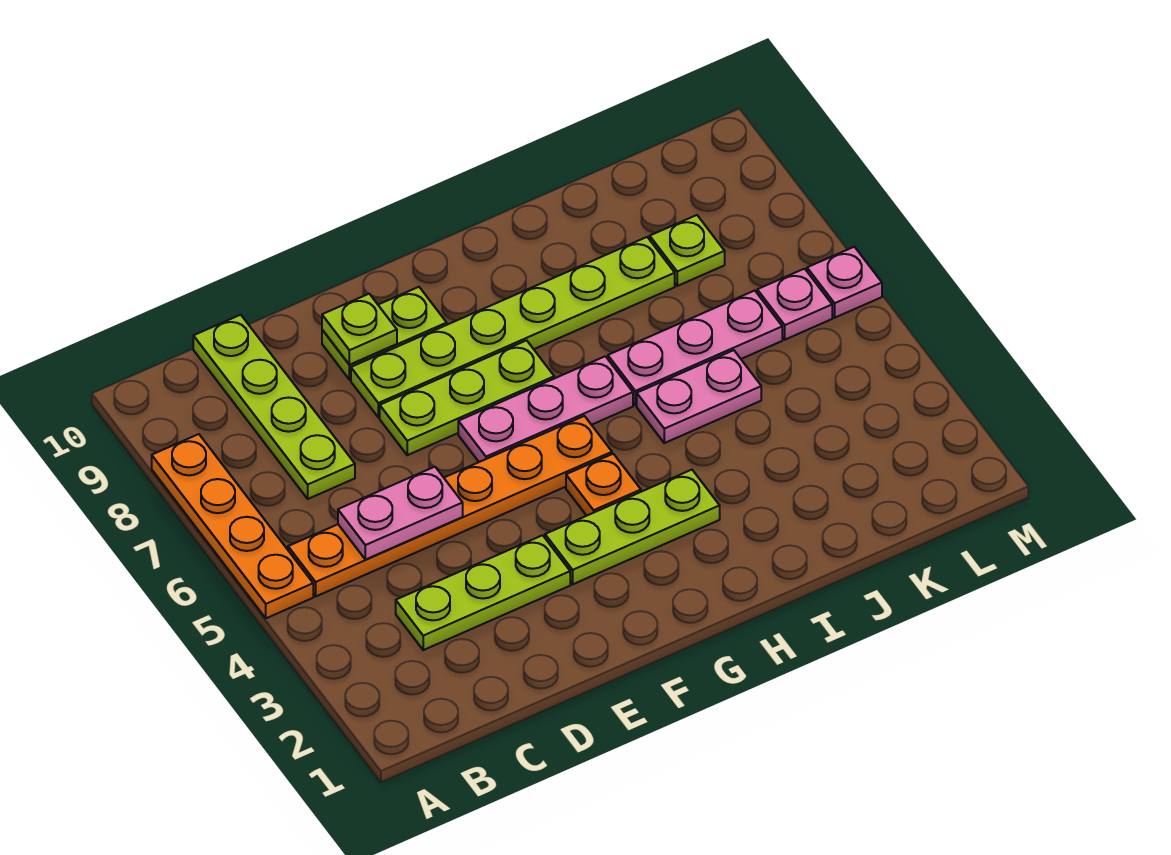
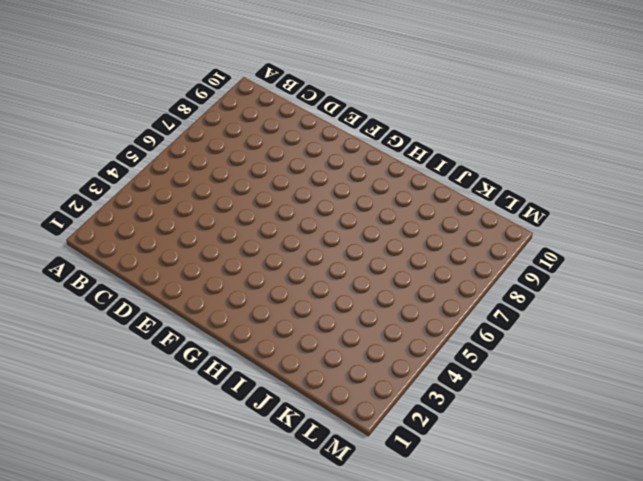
none -> orange 1x4 plate [152,434,313,618]
none -> orange 1x6 plate [288,416,612,596]
none -> lime 1x3 plate [396,535,570,650]

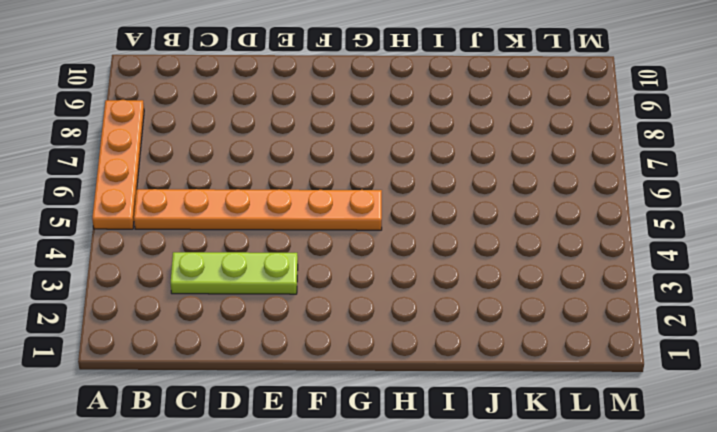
none -> lime 1x4 plate [193,315,355,499]
none -> lime 1x3 plate [380,340,554,455]
none -> lime 1x6 plate [351,237,675,417]

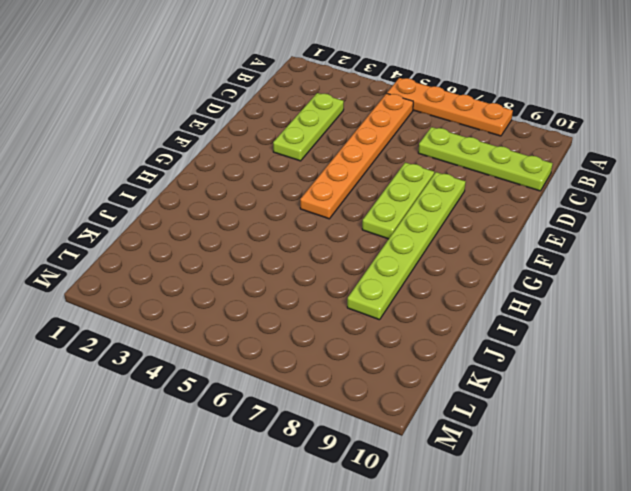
none -> lime 1x2 plate [322,287,447,380]
none -> lime 1x3 plate [545,470,720,584]
none -> pink 1x3 plate [458,356,633,462]

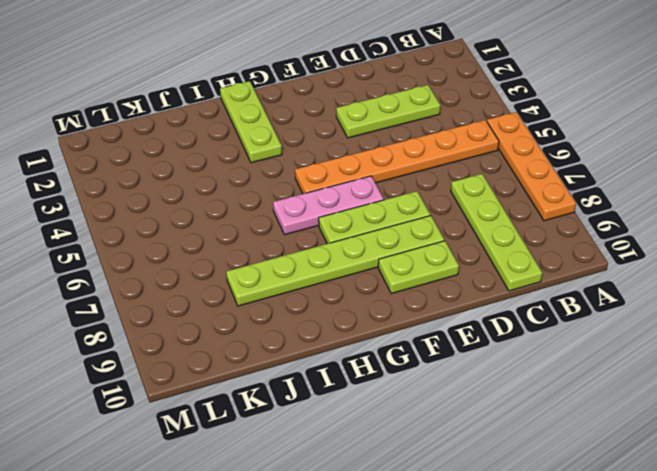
lime 1x3 plate [220,81,282,163] -> lime 1x3 plate turned to [545,470,720,584]
none -> orange 1x1 plate [566,454,641,516]
none -> pink 1x2 plate [637,350,761,443]
none -> pink 1x3 plate [608,291,782,405]

